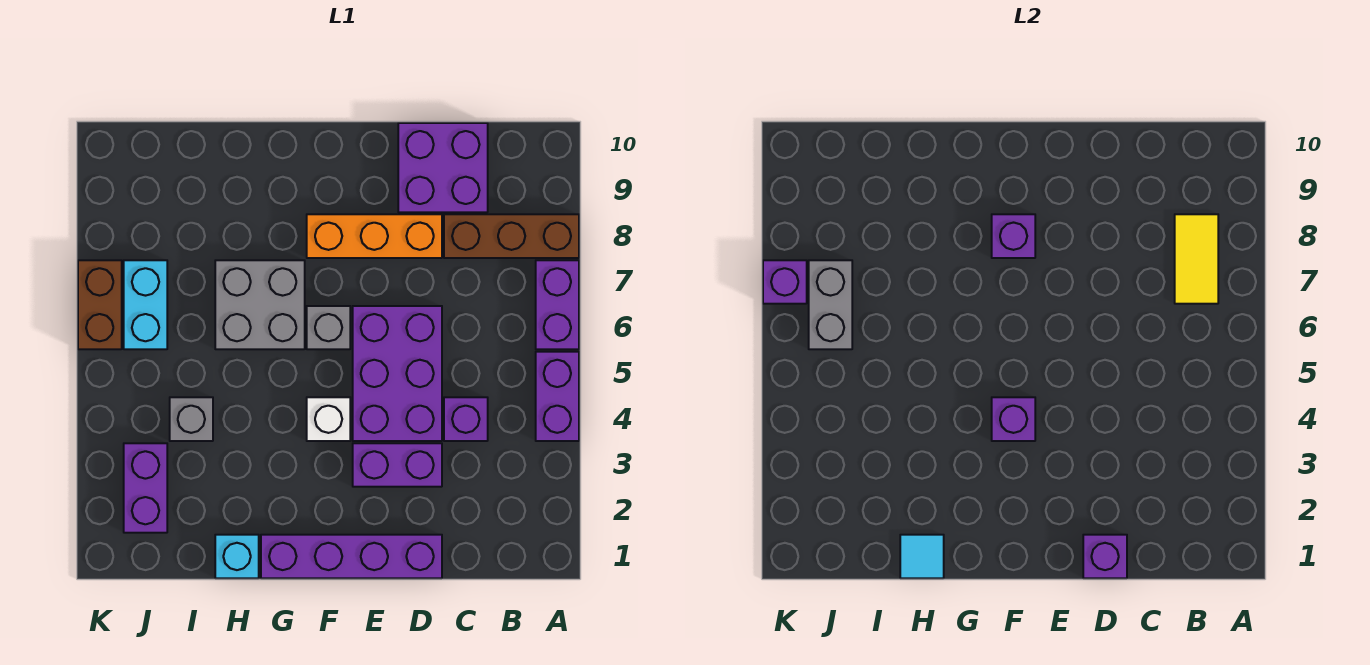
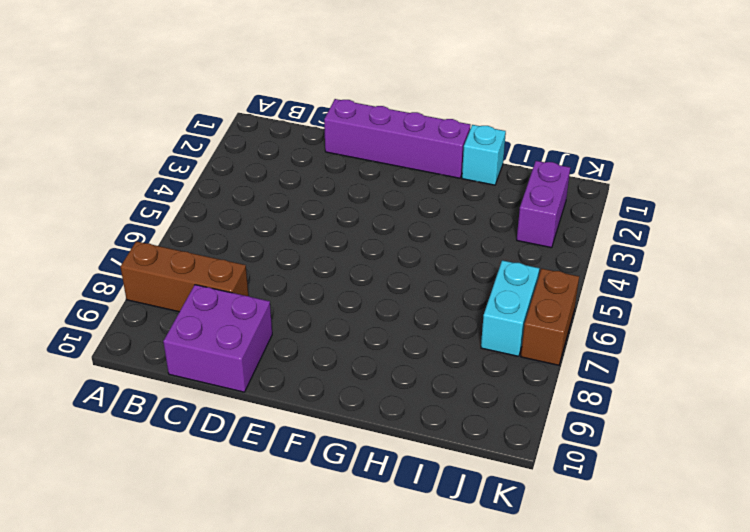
none -> purple 1x2 brick [536,352,579,441]
none -> purple 1x2 brick [536,260,579,349]
none -> purple 1x1 brick [444,397,488,441]

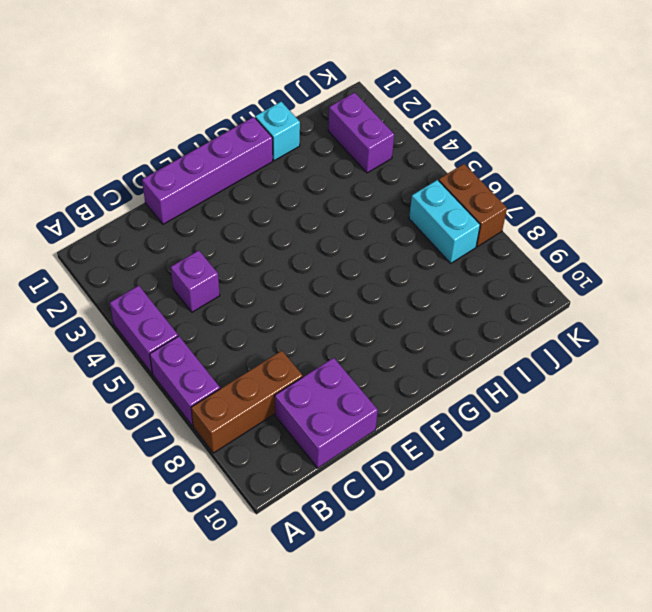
none -> purple 1x2 brick [353,443,442,487]
none -> purple 2x3 brick [353,306,442,441]
none -> orange 1x3 brick [307,214,442,258]

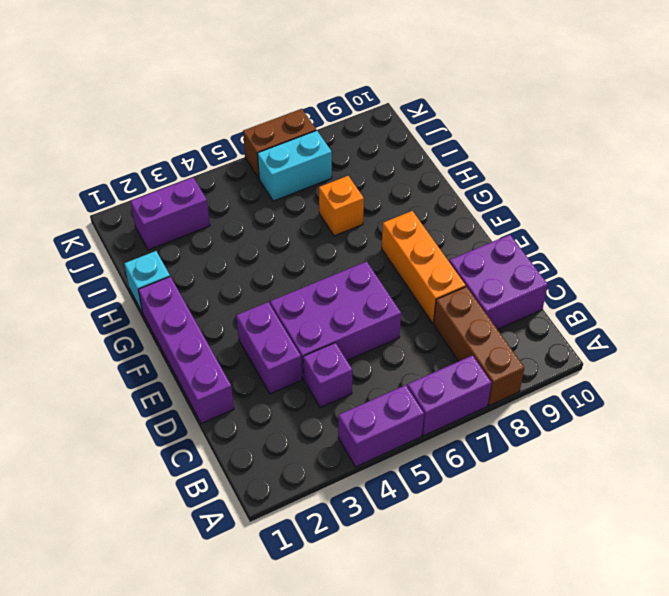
orange 1x1 brick [319,176,364,236] -> grey 2x2 brick [215,260,305,349]
none -> white 1x1 brick [307,397,350,441]
none -> grey 1x1 brick [307,306,350,349]
none -> grey 1x1 brick [170,397,213,441]

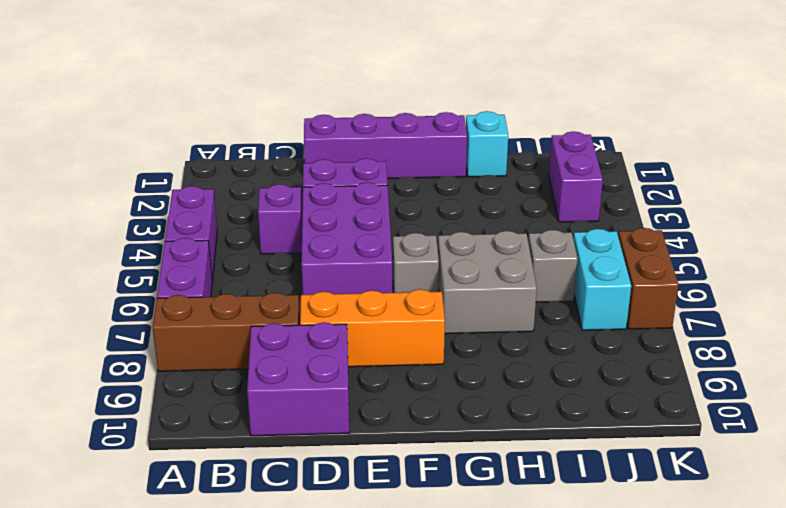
grey 1x1 brick [528,230,578,302] -> grey 1x1 brick moved to [170,397,213,441]
none -> white 1x1 brick [307,397,350,441]
none -> yellow 1x2 tile [1175,214,1218,304]
none -> purple 1x1 brick [1083,535,1127,578]

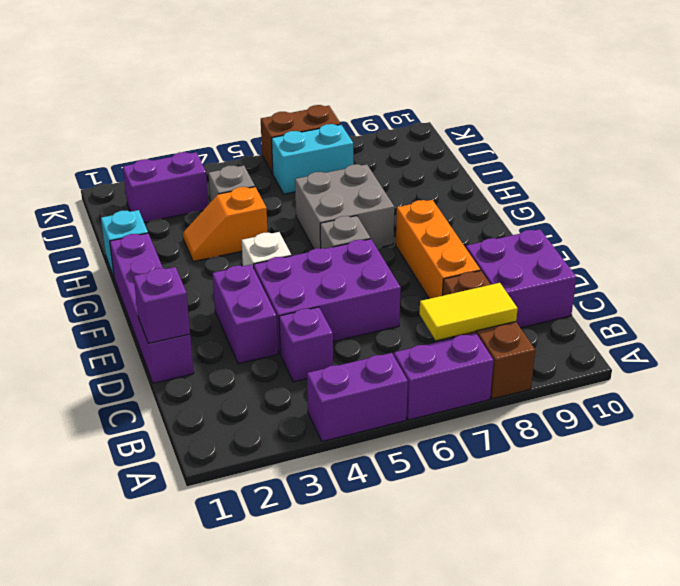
orange 1x2 slope [183,187,268,262] -> none
none -> purple 1x1 brick [992,397,1035,441]
none -> purple 1x1 brick [992,214,1035,258]
none -> cyan 1x1 tile [900,535,944,578]

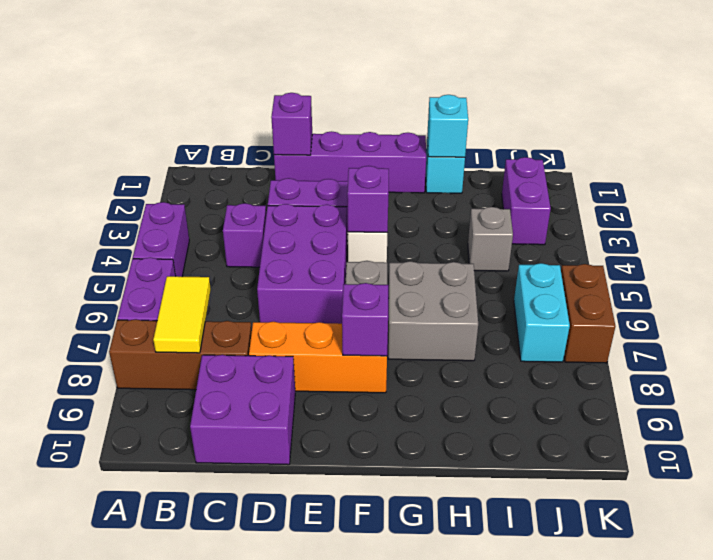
cyan 1x1 brick [427,95,468,157] -> cyan 1x1 tile [900,535,944,578]
none -> grey 1x2 brick [809,260,852,349]
none -> purple 1x1 brick [763,260,807,304]

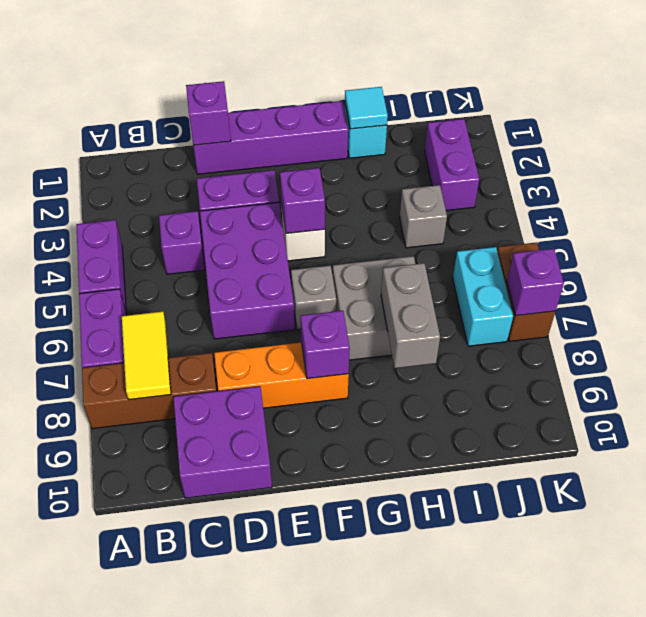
grey 1x2 brick [381,263,440,368] -> grey 1x2 brick moved to [809,260,852,349]

